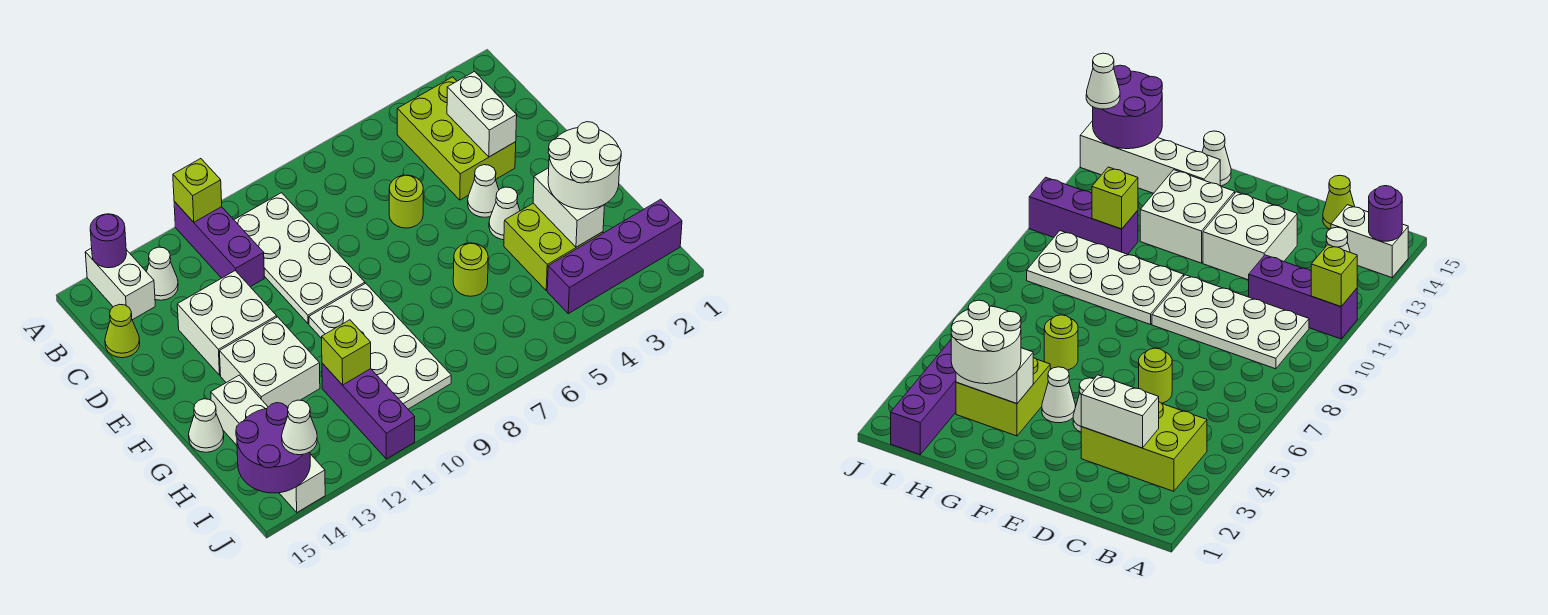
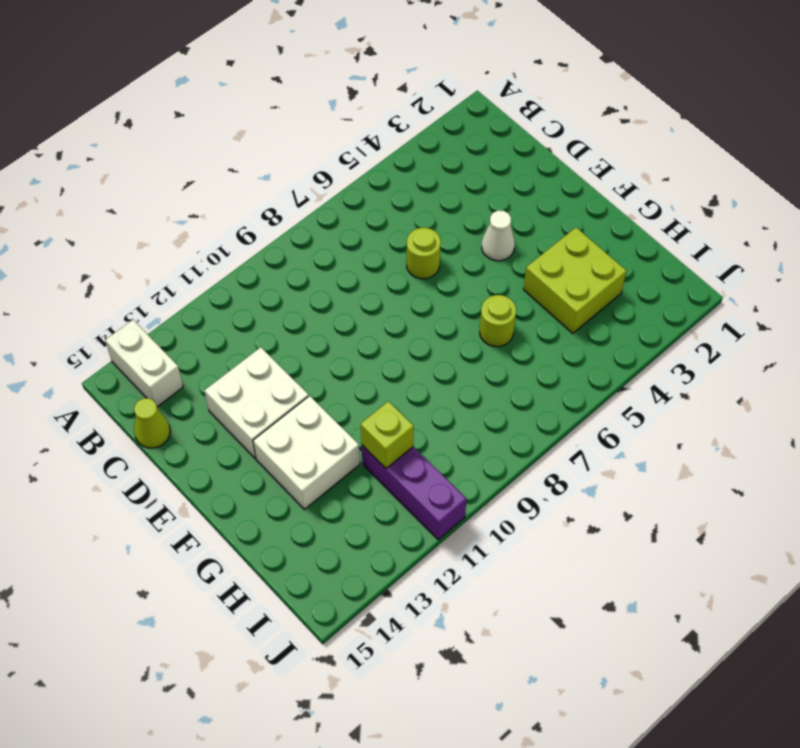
none -> purple 1x3 brick [174,202,264,287]
none -> lime 2x3 brick [397,77,516,200]
none -> white 2x4 plate [234,193,365,324]

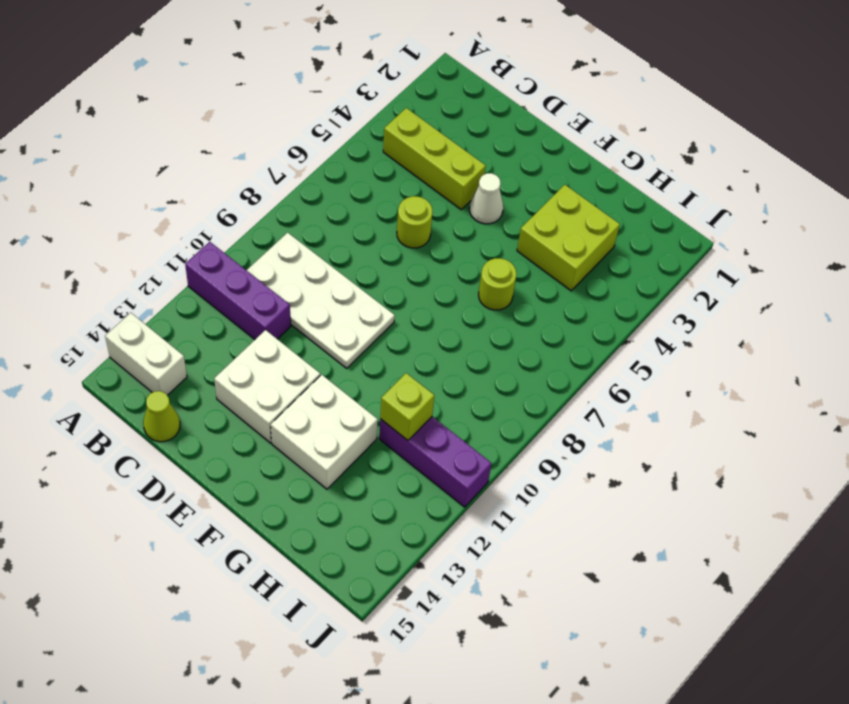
lime 1x3 brick [383,108,486,209] -> lime 2x3 brick [397,77,516,200]
none -> white 1x1 cone [147,247,178,300]
none -> white 1x1 cone [489,187,520,240]
none -> white 2x4 plate [309,283,451,409]

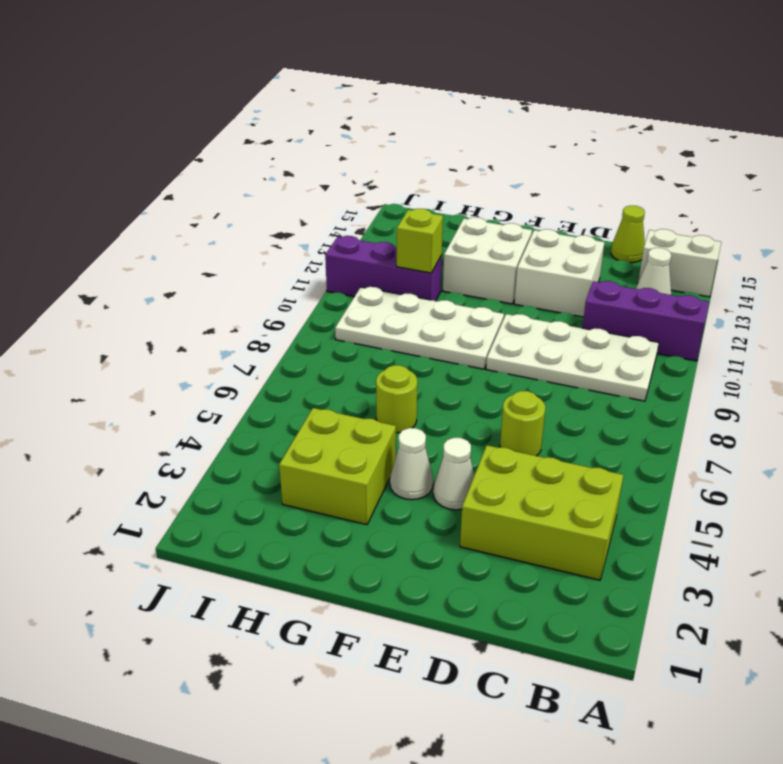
none -> white 1x4 brick [211,375,325,512]
none -> white 1x1 cone [189,399,224,452]
none -> purple 1x4 brick [547,199,682,314]

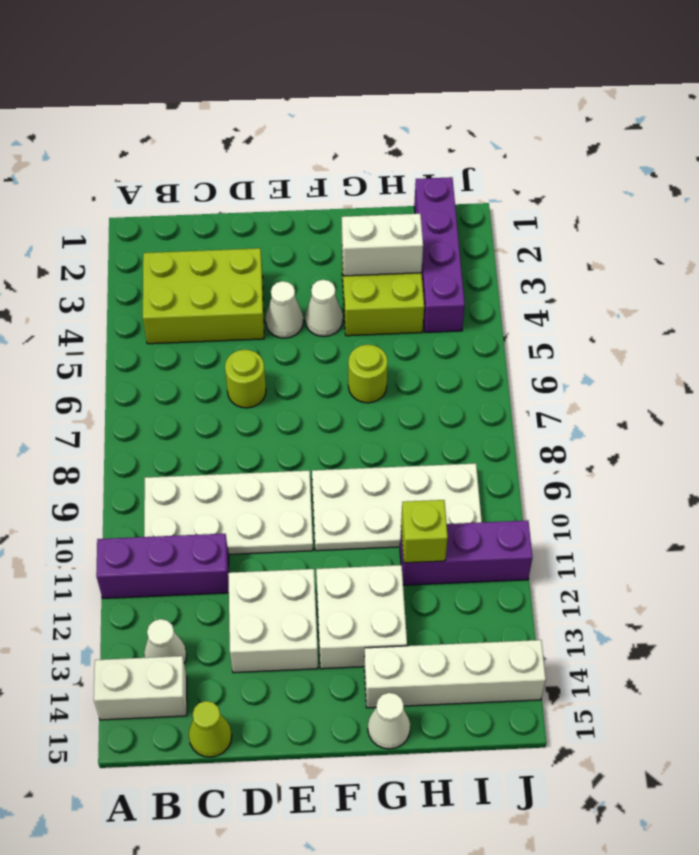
none -> lime 1x1 brick [173,159,222,222]
none -> purple 1x1 round brick [90,214,126,268]
none -> white 1x2 brick [447,71,517,157]

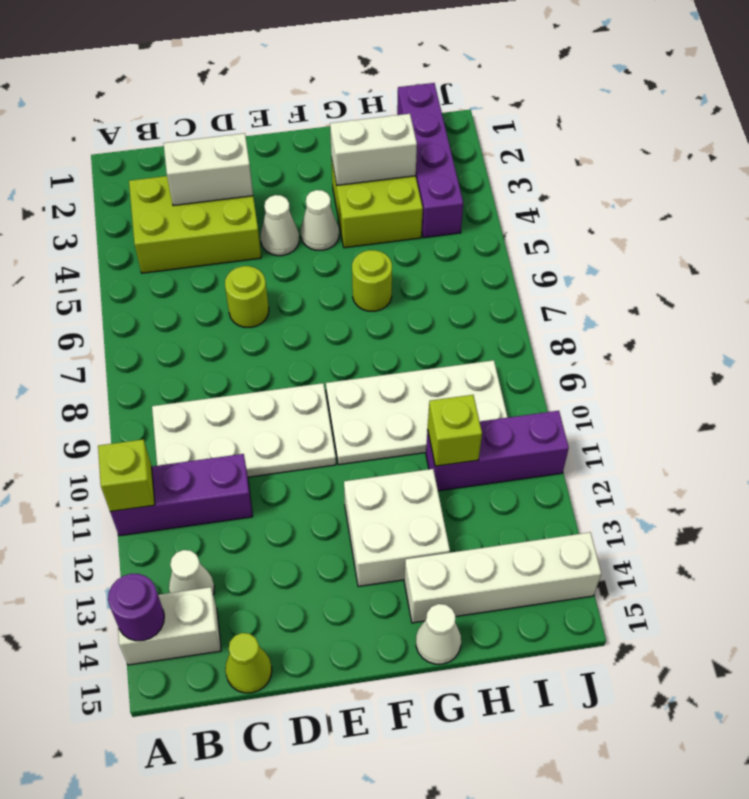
none -> white 2x2 brick [177,271,277,375]
none -> purple 2x2 round brick [236,403,310,493]
none -> white 2x2 round brick [548,122,621,209]

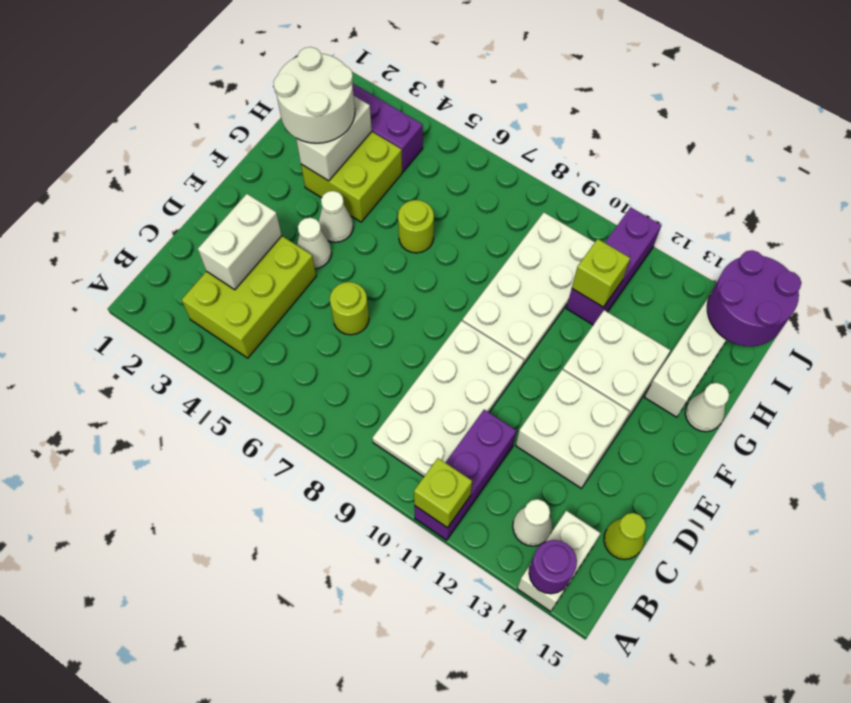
none -> white 1x1 cone [282,400,317,455]

